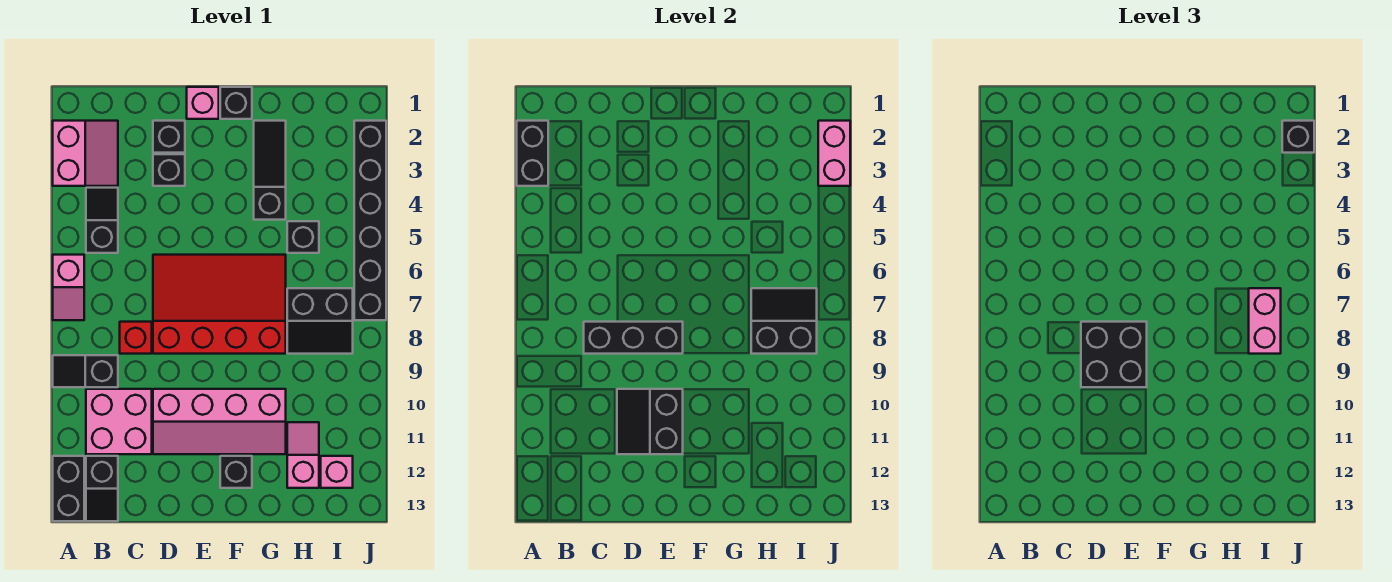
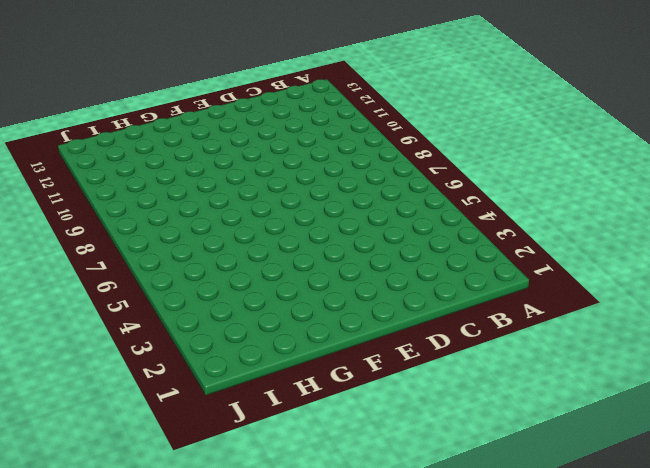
none -> pink 2x2 slope [53,121,118,186]
none -> pink 1x2 slope [53,255,84,320]
none -> black 1x2 slope [53,355,118,387]

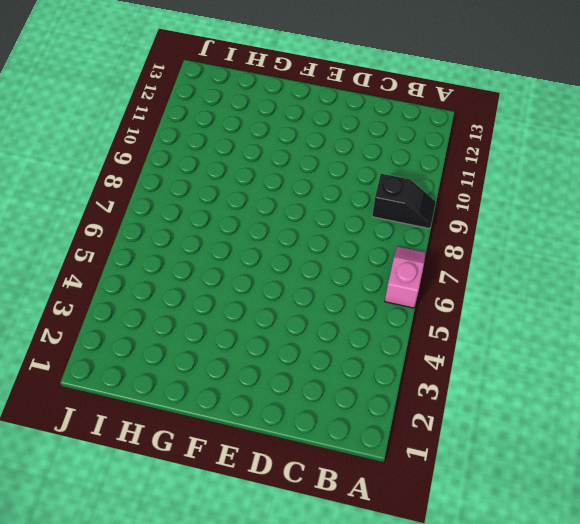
none -> pink 2x2 slope [53,121,118,186]
none -> black 1x2 brick [53,456,84,521]
none -> black 1x2 slope [86,188,118,253]

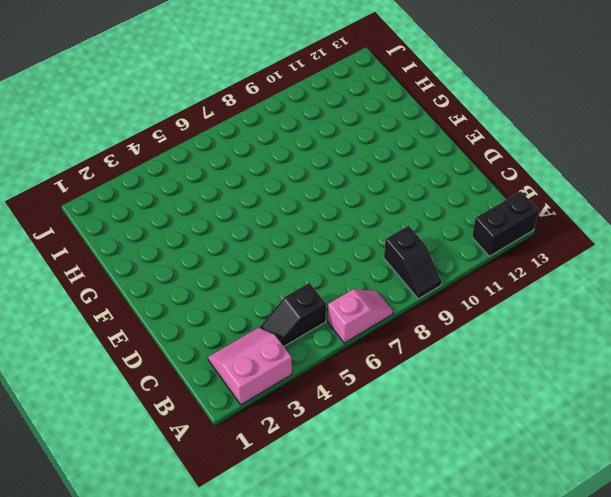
none -> pink 2x2 brick [86,389,152,454]
none -> black 1x2 slope [86,456,118,521]
none -> red 1x1 brick [120,322,152,354]

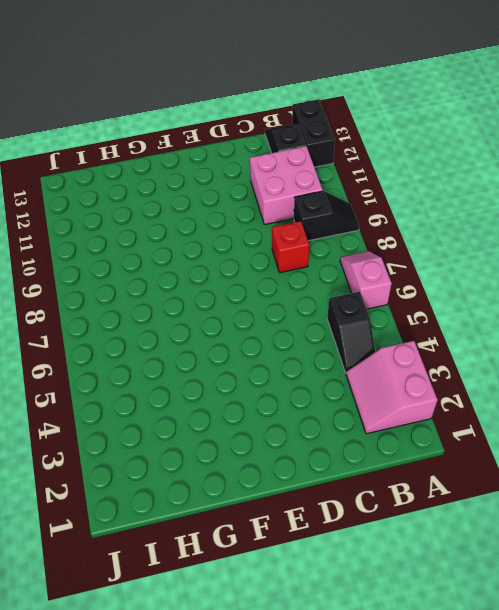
none -> black 1x1 brick [153,121,185,153]
none -> black 1x1 brick [153,154,185,186]
none -> red 3x4 slope [153,255,286,354]

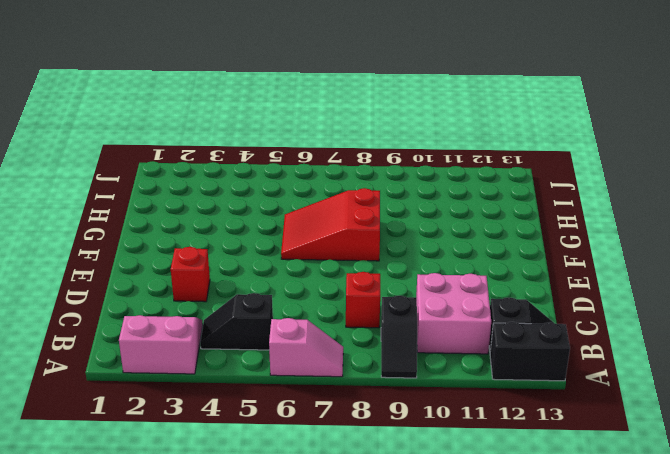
red 1x1 brick [171,247,210,302] -> black 1x1 brick [153,154,185,186]
red 2x3 slope [281,188,380,261] -> red 3x4 slope [153,255,286,354]
none -> black 1x1 brick [153,121,185,153]
none -> pink 2x4 slope [153,389,286,454]
none -> pink 1x1 brick [187,87,219,119]

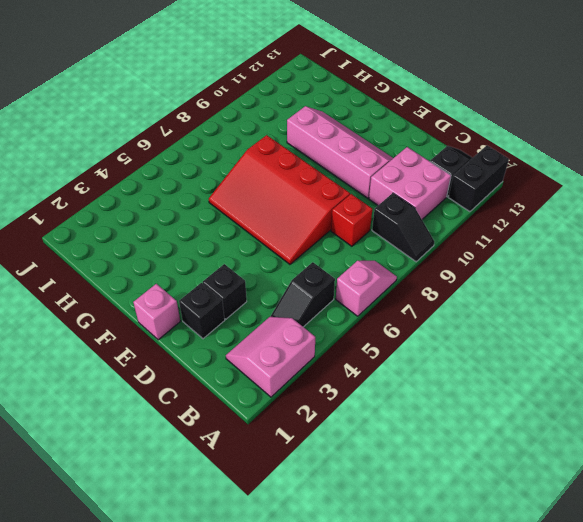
none -> black 1x1 brick [220,87,252,119]
none -> black 1x1 brick [220,456,252,488]
none -> black 1x3 slope [254,121,286,220]

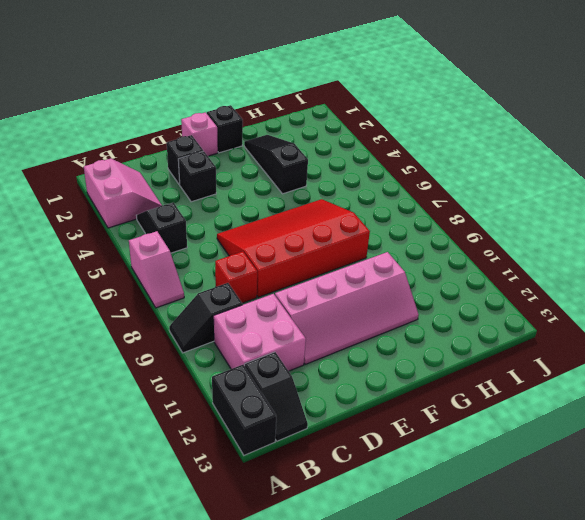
none -> black 1x1 brick [220,456,252,488]
none -> black 1x1 brick [287,221,319,253]
none -> black 2x2 slope [287,288,353,354]

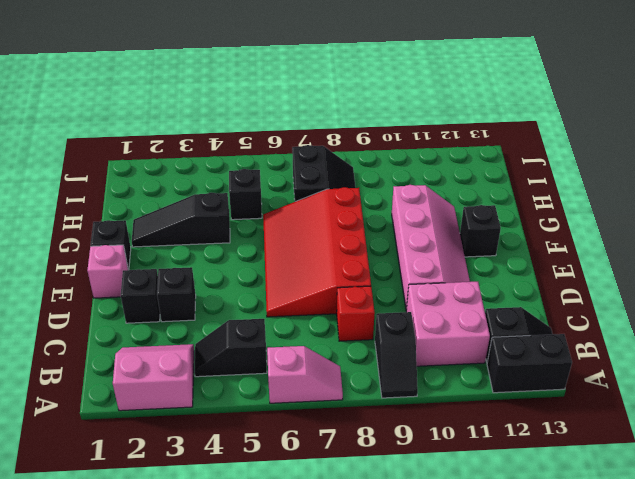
none -> pink 1x2 slope [287,422,319,488]
none -> pink 1x1 brick [321,456,353,488]
none -> black 1x6 brick [354,121,386,320]

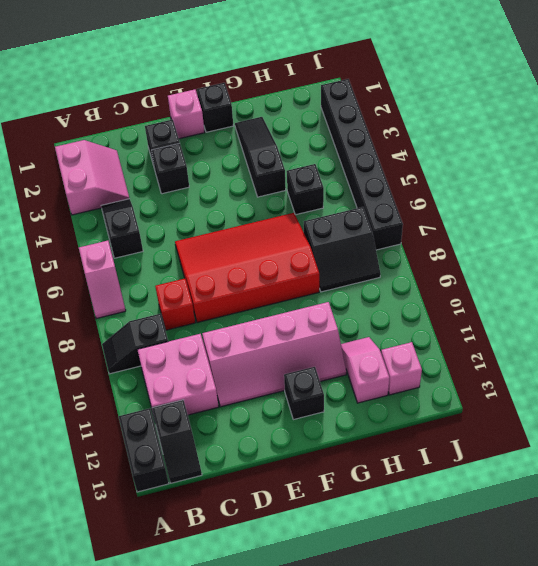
none -> black 1x2 brick [517,121,548,186]
none -> black 1x3 brick [584,322,683,354]
none -> black 2x2 slope [617,389,683,454]

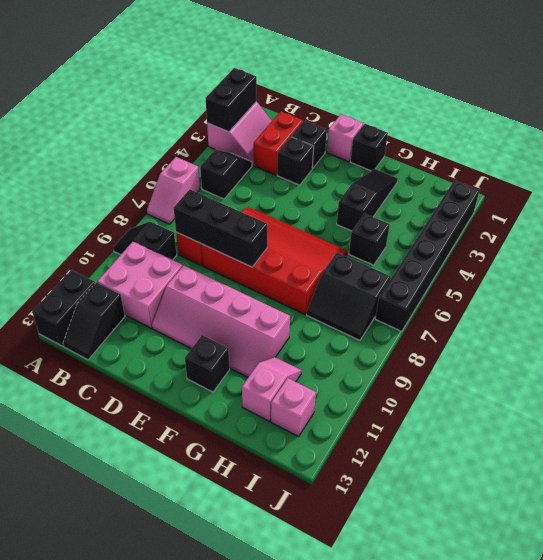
red 1x2 brick [254,111,303,175] -> none
none -> black 2x2 slope [617,389,683,454]
none -> black 2x2 slope [751,288,817,354]
none -> pink 1x2 brick [818,121,850,186]

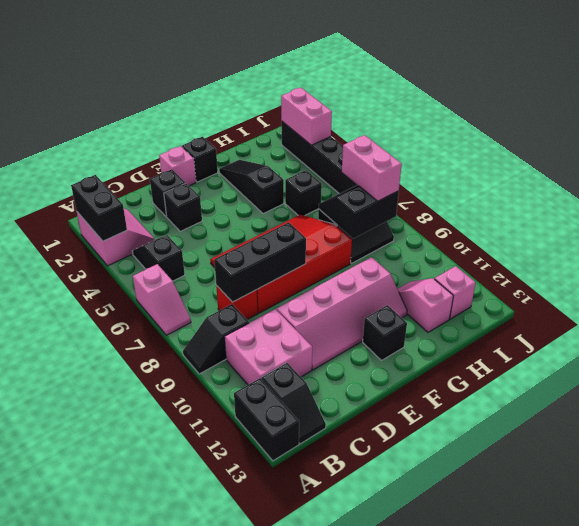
none -> black 2x2 slope [617,389,683,454]
none -> black 2x2 brick [1081,322,1147,387]
none -> black 1x1 brick [1282,121,1314,153]

